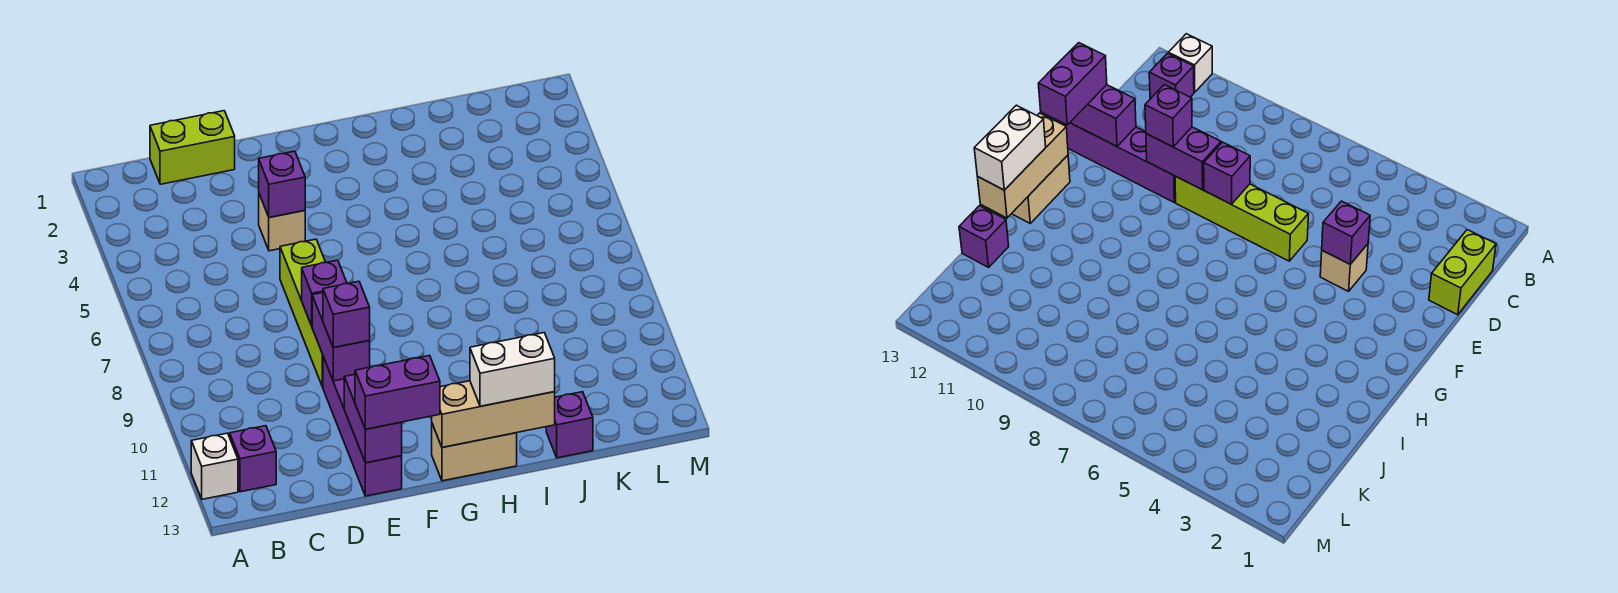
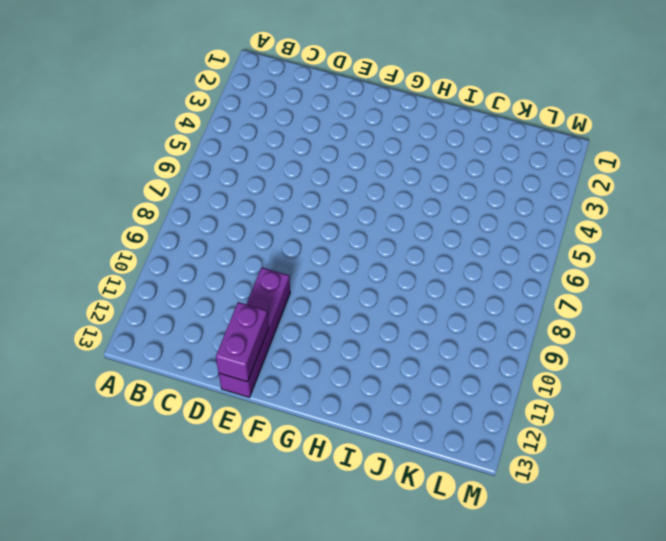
none -> white 1x1 brick [191,433,238,499]
none -> purple 1x1 brick [230,426,276,492]
none -> lime 1x2 brick [150,111,235,184]

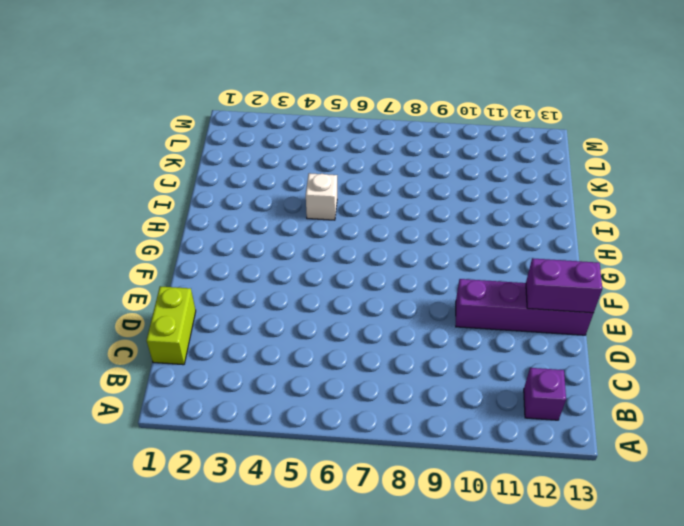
white 1x1 brick [306,173,337,220] -> white 1x1 brick moved to [191,433,238,499]
none -> tan 1x1 brick [259,194,305,251]
none -> lime 1x4 brick [280,239,326,387]
none -> tan 1x2 brick [432,424,517,481]

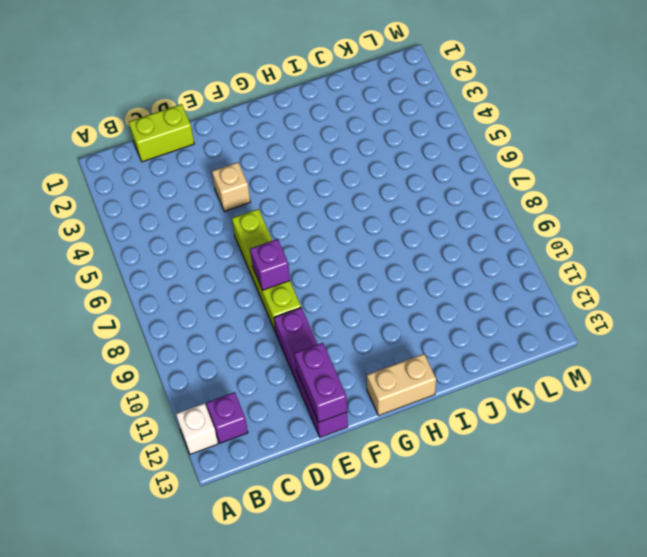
none -> purple 1x1 brick [546,392,593,458]
none -> purple 1x1 brick [259,151,305,217]
none -> purple 1x2 brick [312,293,370,381]

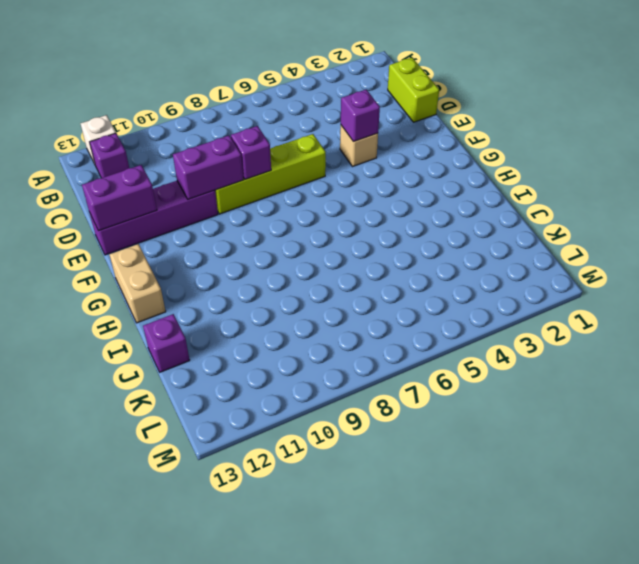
none -> tan 1x3 brick [432,381,555,447]
none -> purple 1x1 brick [323,281,370,348]
none -> purple 1x2 brick [355,355,440,429]

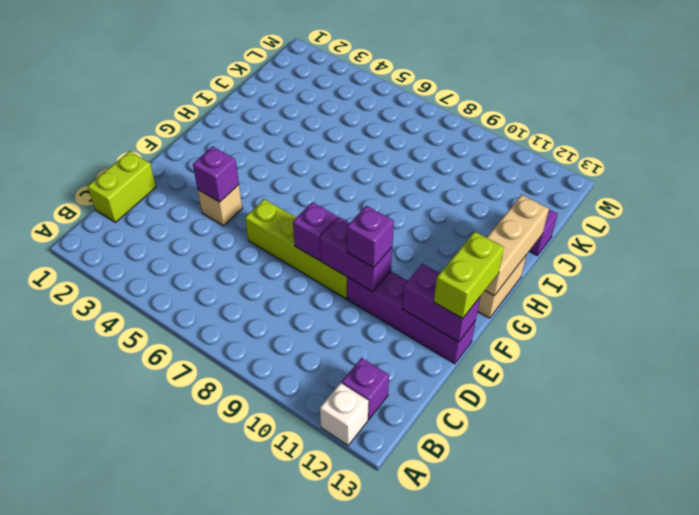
lime 1x2 brick [434,232,504,319] -> purple 1x2 brick [355,355,440,429]
none -> white 1x2 brick [470,333,555,406]

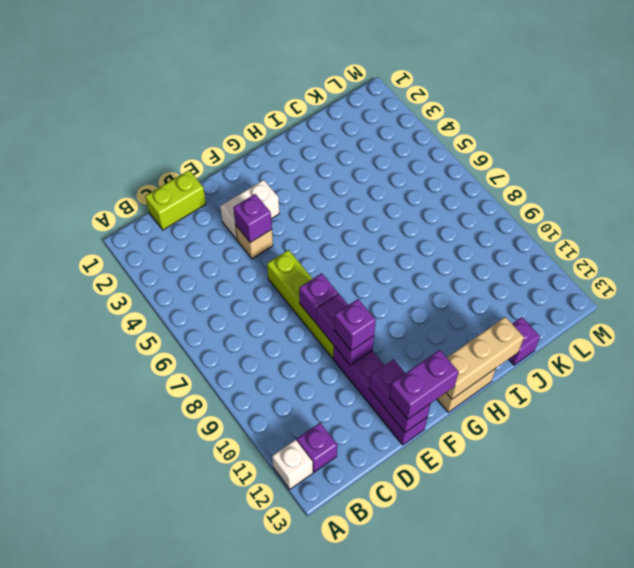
white 1x2 brick [220,180,279,240] -> white 1x2 brick moved to [470,333,555,406]

